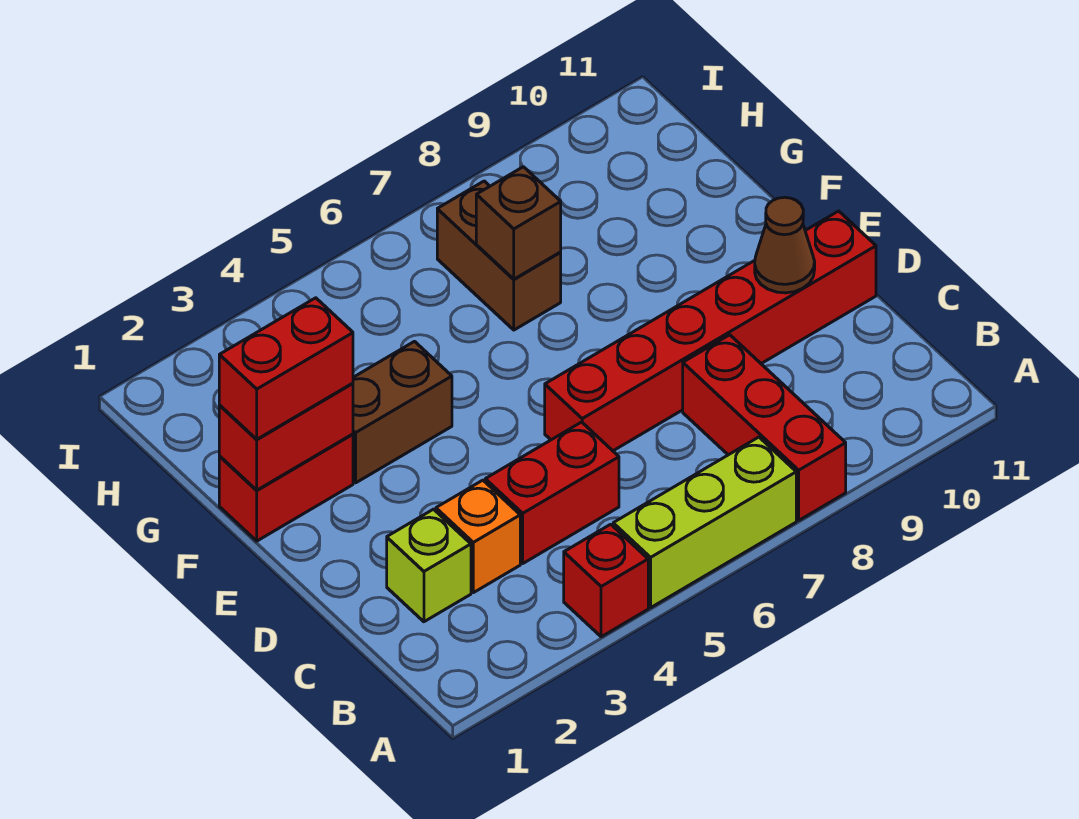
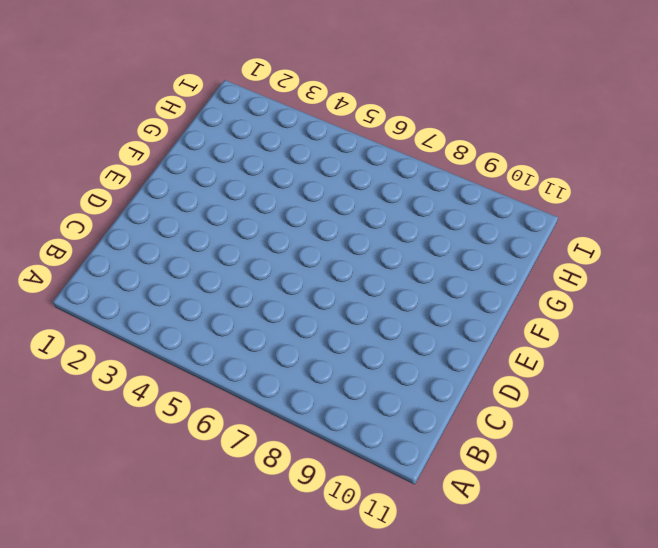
none -> red 1x1 brick [564,524,648,637]
none -> lime 1x3 brick [613,437,796,608]
none -> red 1x3 brick [683,335,846,520]

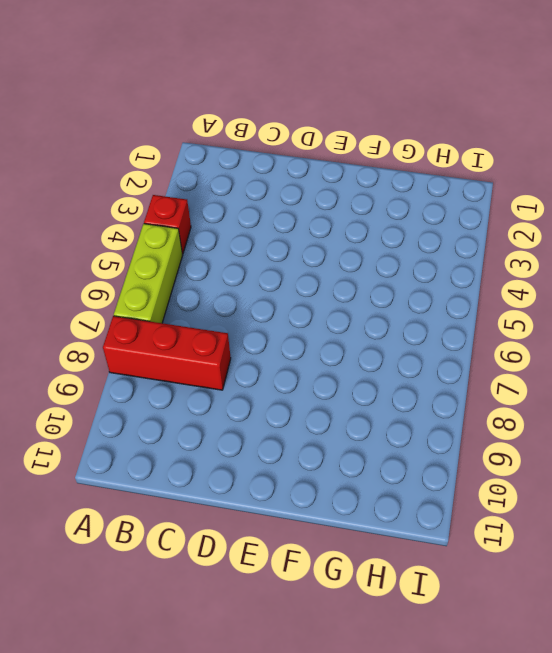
none -> lime 1x1 brick [387,509,471,622]
none -> orange 1x1 brick [436,480,520,593]
none -> red 1x2 brick [485,422,619,563]

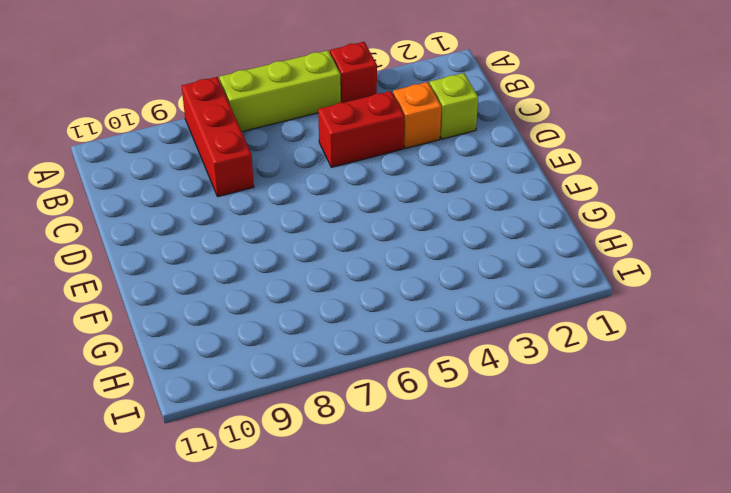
none -> red 1x6 brick [545,211,876,451]
none -> red 1x2 brick [219,434,353,541]
none -> brown 1x2 brick [353,341,452,483]

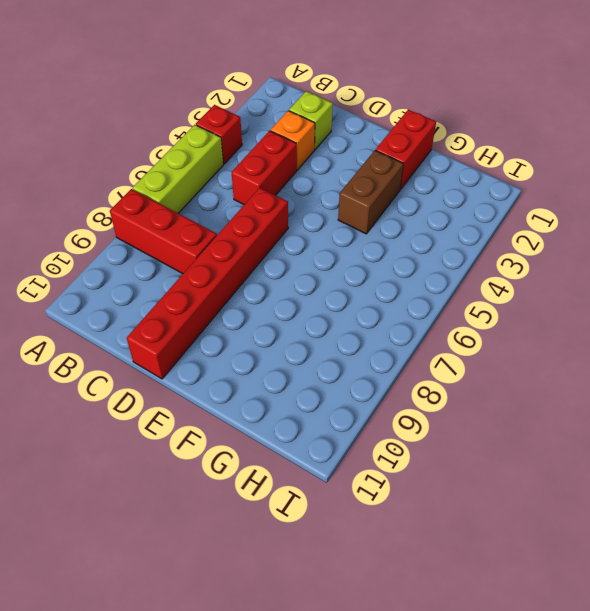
none -> brown 1x2 brick [437,181,561,330]
none -> brown 1x1 cone [755,197,815,293]
none -> red 1x2 brick [219,383,353,490]

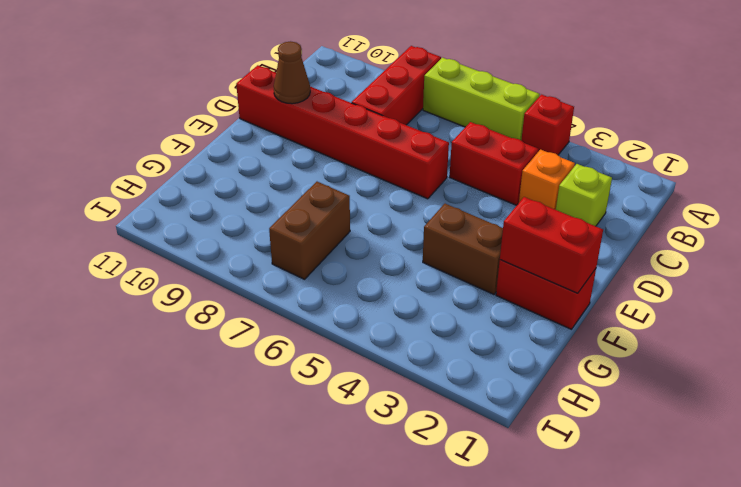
none -> brown 1x1 brick [476,167,561,279]
none -> red 1x2 brick [219,298,353,439]

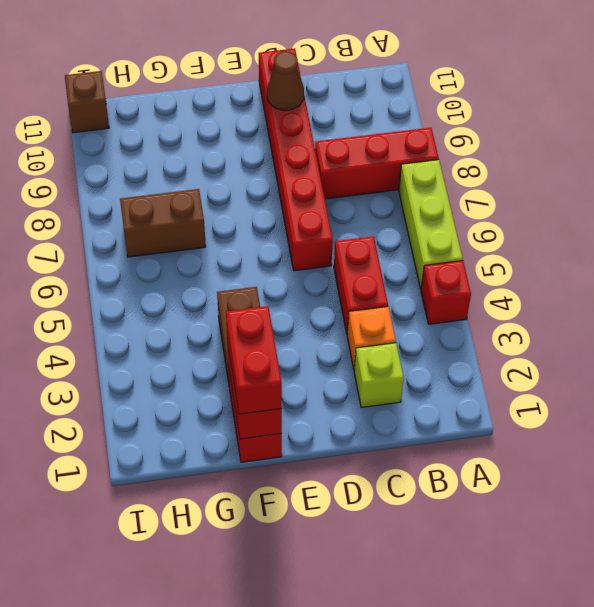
brown 1x1 brick [65,71,109,133] -> brown 1x1 brick moved to [476,167,561,279]

